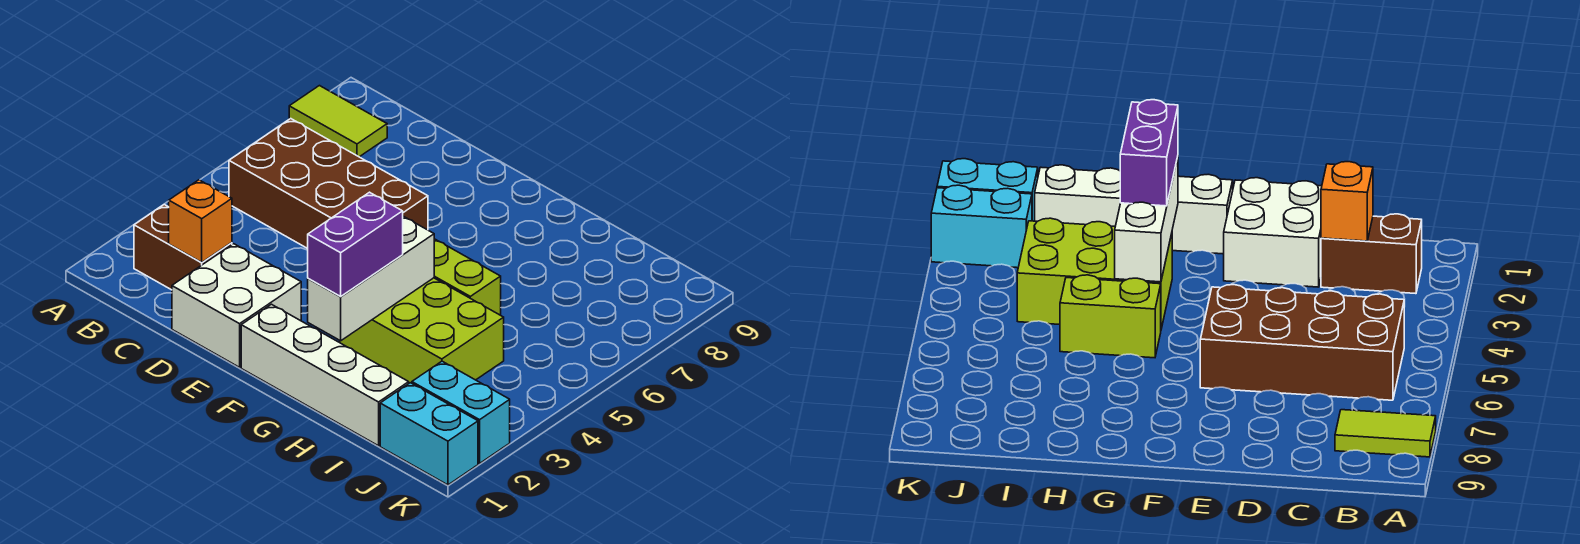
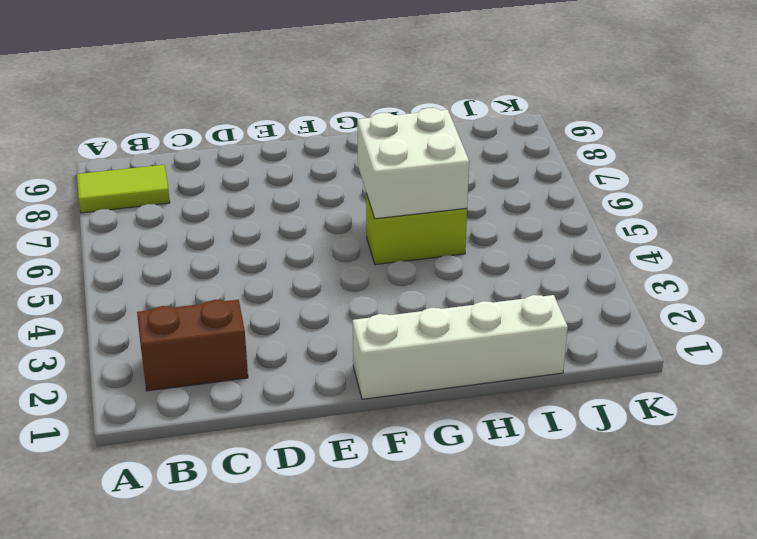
white 2x2 brick [357,108,469,219] -> white 2x2 brick moved to [172,244,301,367]
none -> brown 2x4 brick [229,119,428,249]
none -> lime 2x3 brick [339,278,504,383]
none -> cyan 1x2 brick [380,383,478,485]

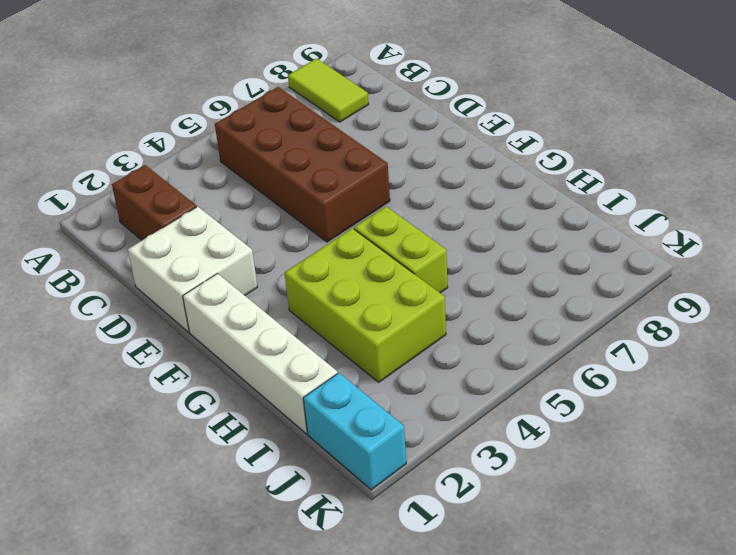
none -> cyan 1x2 brick [412,361,510,463]
none -> orange 1x1 brick [169,180,232,262]
none -> white 1x3 brick [308,216,434,341]

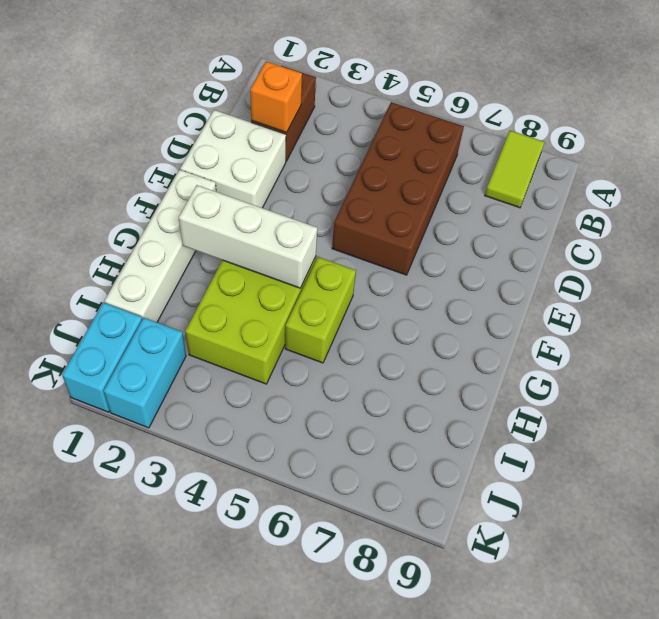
none -> purple 1x2 brick [308,192,403,296]

